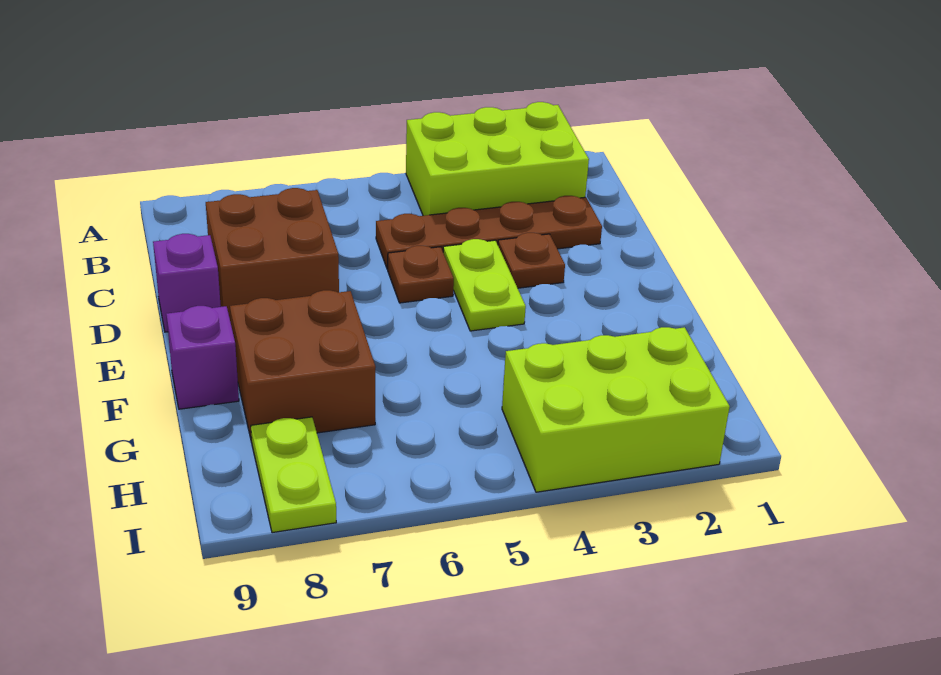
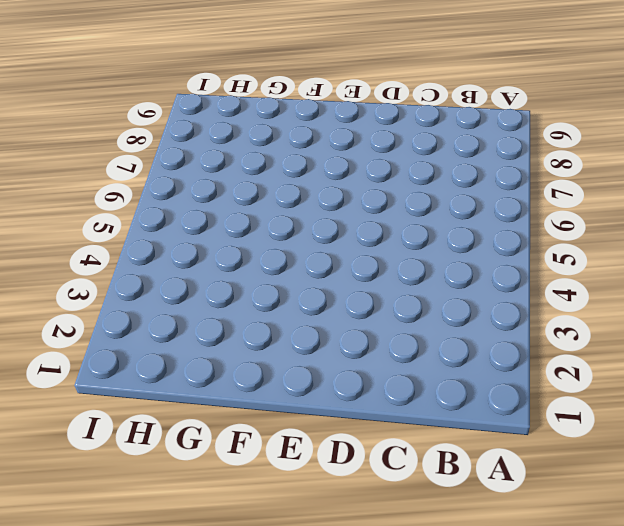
none -> lime 2x3 brick [406,102,589,216]
none -> brown 1x4 plate [376,196,602,269]

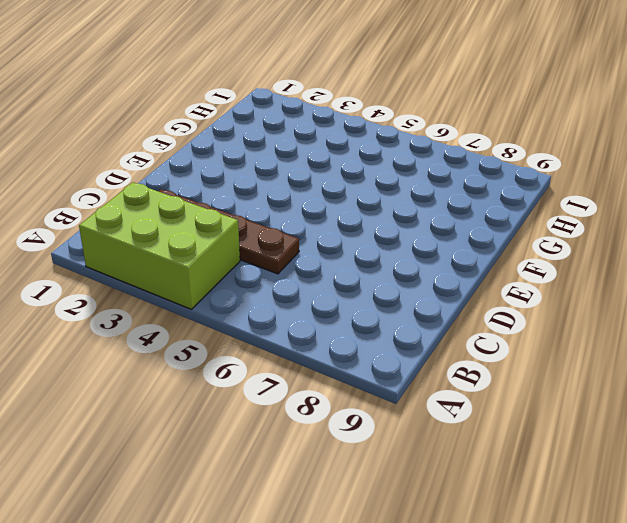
none -> brown 2x2 brick [206,188,339,322]
none -> brown 1x1 plate [498,233,565,288]

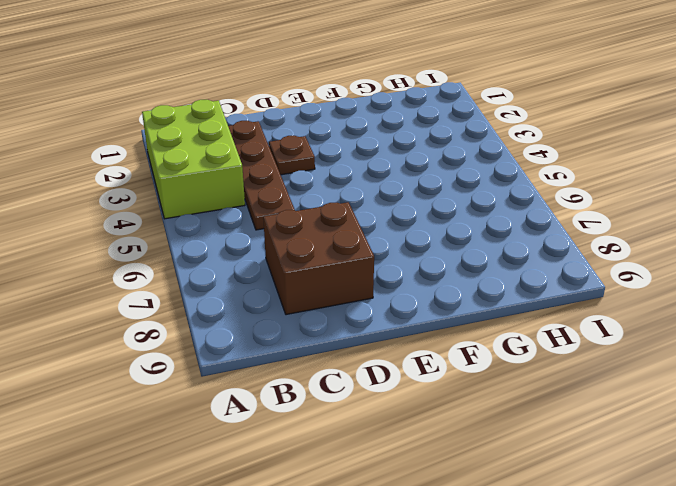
none -> lime 1x2 plate [443,239,526,331]
none -> brown 1x1 plate [388,246,454,303]

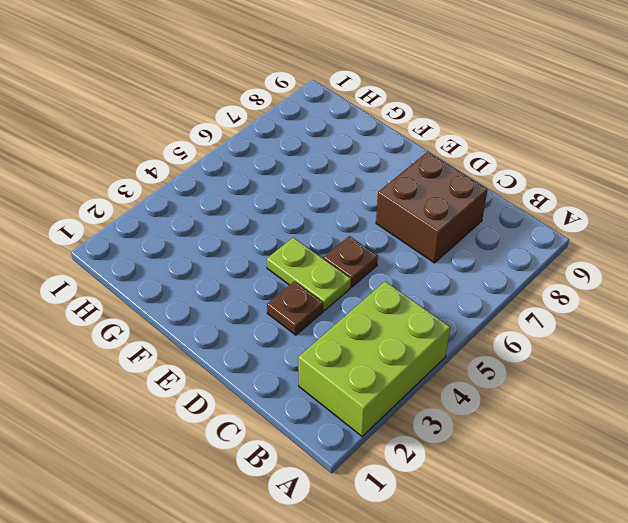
none -> brown 1x4 plate [376,196,602,269]
none -> purple 1x1 brick [153,234,221,332]

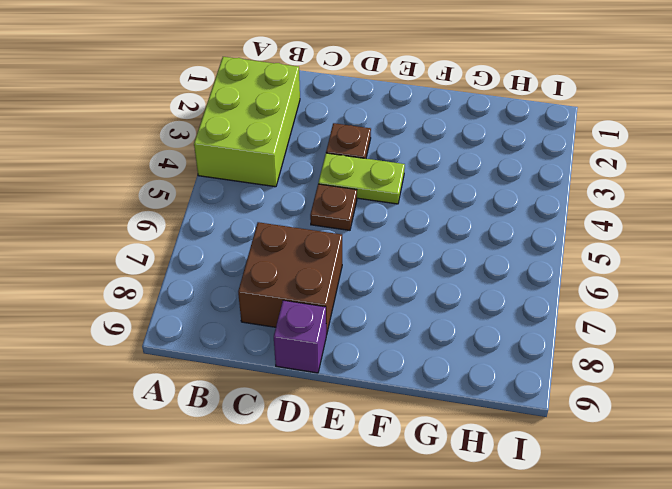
none -> brown 1x4 plate [376,196,602,269]
none -> brown 2x2 brick [230,290,376,442]

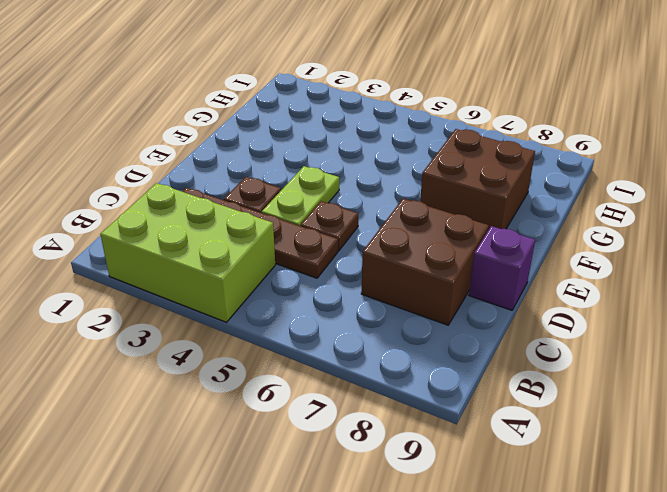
none -> purple 1x1 brick [166,306,239,409]
none -> lime 2x3 brick [502,327,730,492]

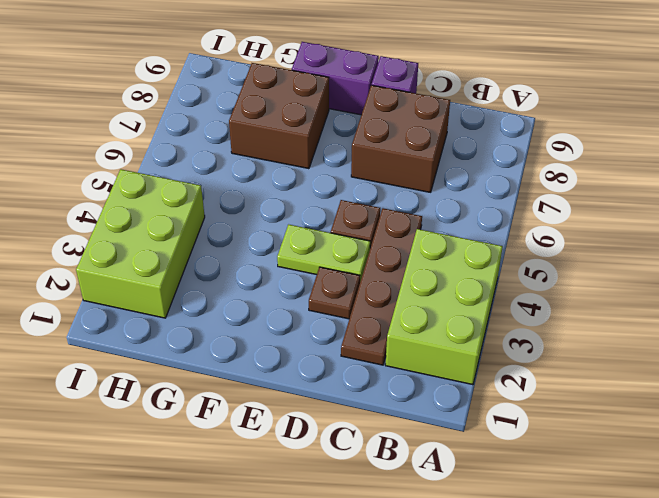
purple 1x2 brick [292,42,379,115] -> purple 1x1 brick [166,306,239,409]
none -> lime 1x2 plate [251,417,336,533]

